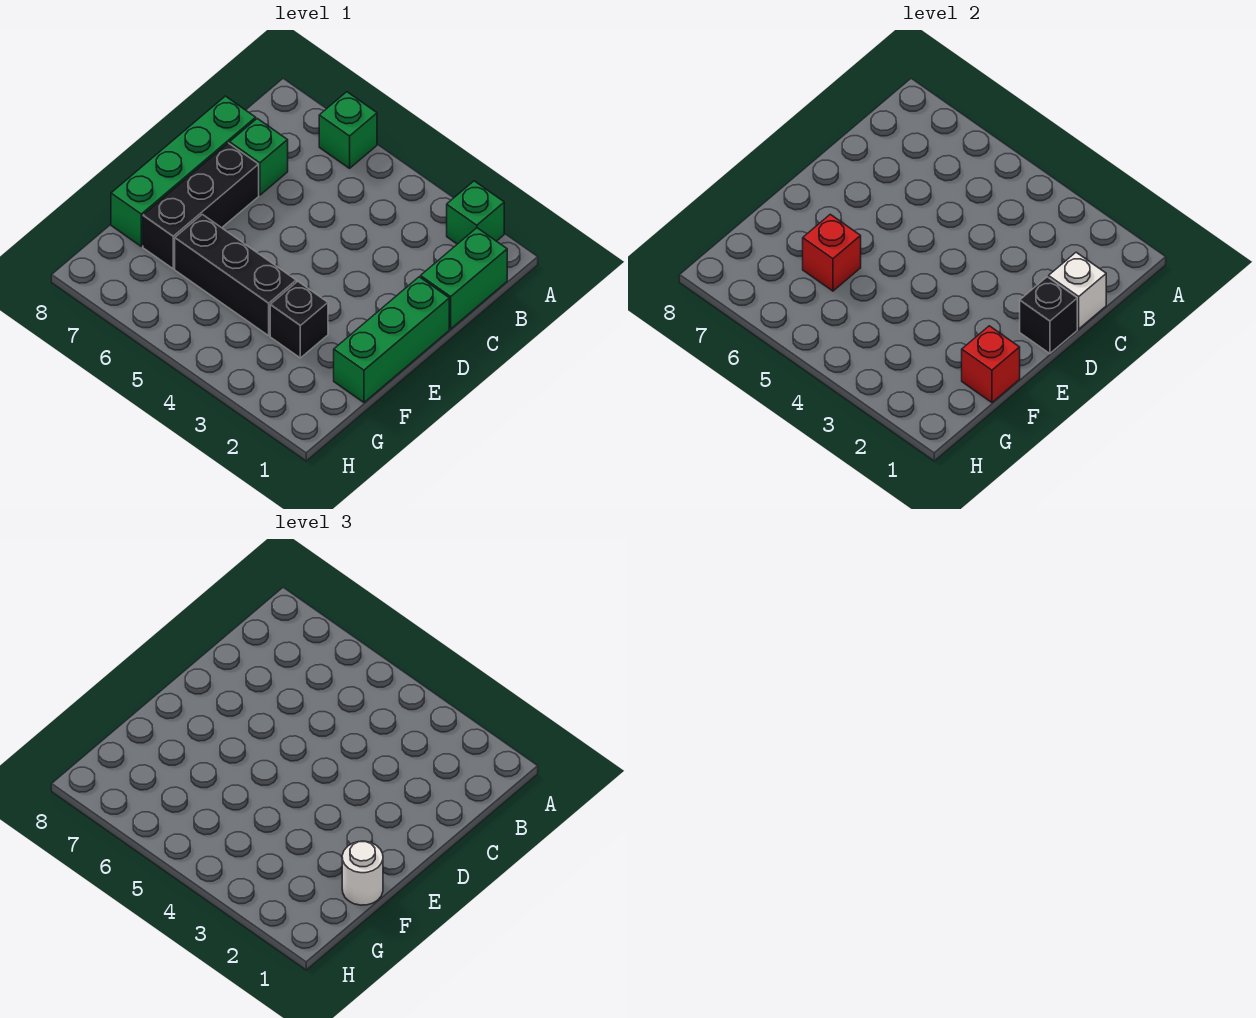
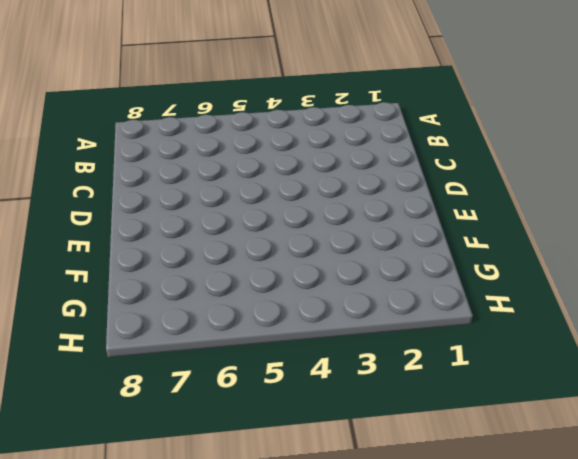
none -> green 1x1 brick [447,181,504,244]
none -> green 1x1 brick [319,92,377,168]
none -> green 1x2 brick [421,228,507,329]

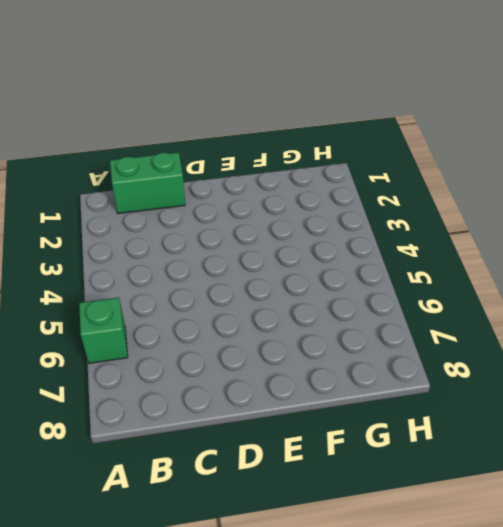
none -> green 1x1 brick [447,181,504,244]
none -> green 1x1 brick [230,119,288,195]
none -> green 1x4 brick [111,96,256,246]

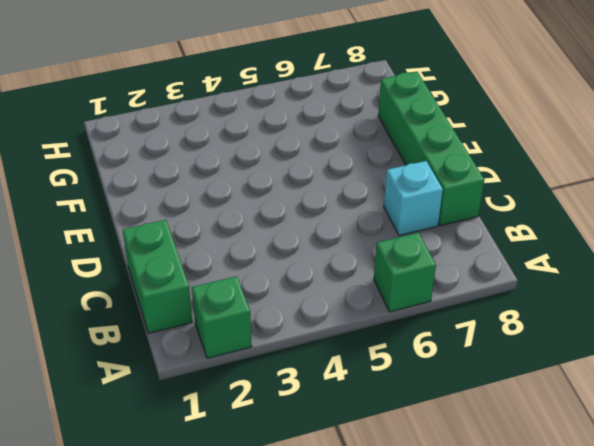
cyan 1x1 brick [384,161,443,235] -> green 1x1 brick [230,119,288,195]
none -> green 1x3 brick [334,277,449,402]
none -> black 1x3 brick [143,143,259,269]
none -> black 1x1 brick [270,281,328,358]

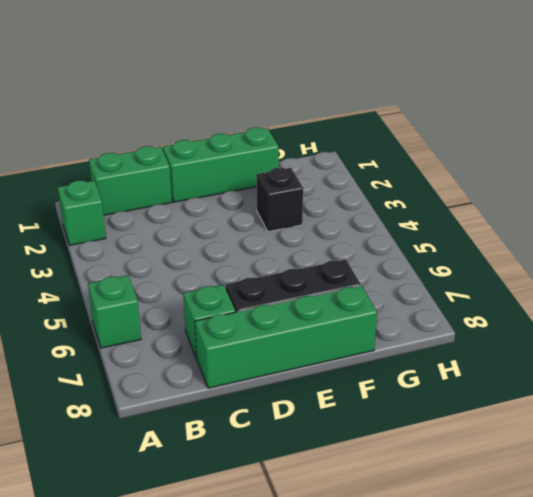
none -> black 1x3 brick [175,214,296,336]
none -> white 1x1 brick [1049,252,1106,329]
none -> black 1x1 brick [1020,277,1077,353]

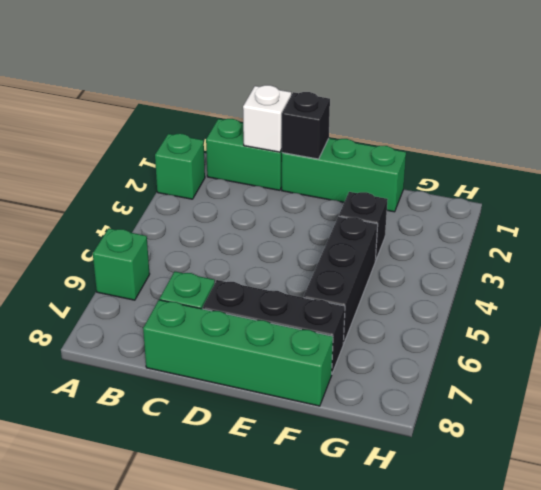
none -> red 1x1 brick [962,326,1020,402]
none -> red 1x1 brick [803,214,861,291]
none -> white 1x1 round brick [342,841,383,905]

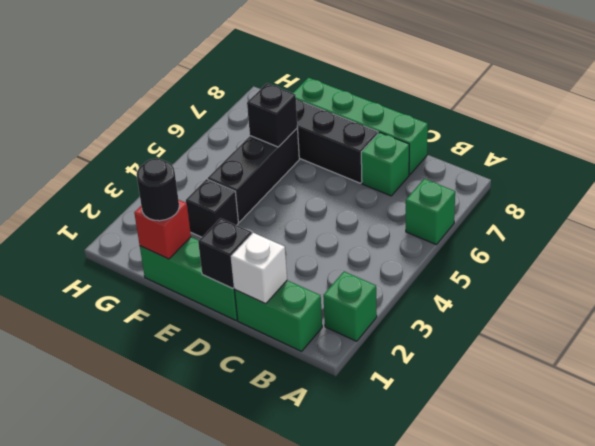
black 1x1 round brick [136,159,179,221] -> white 1x1 round brick [342,841,383,905]
black 1x1 brick [247,83,298,147] -> red 1x1 brick [803,214,861,291]

